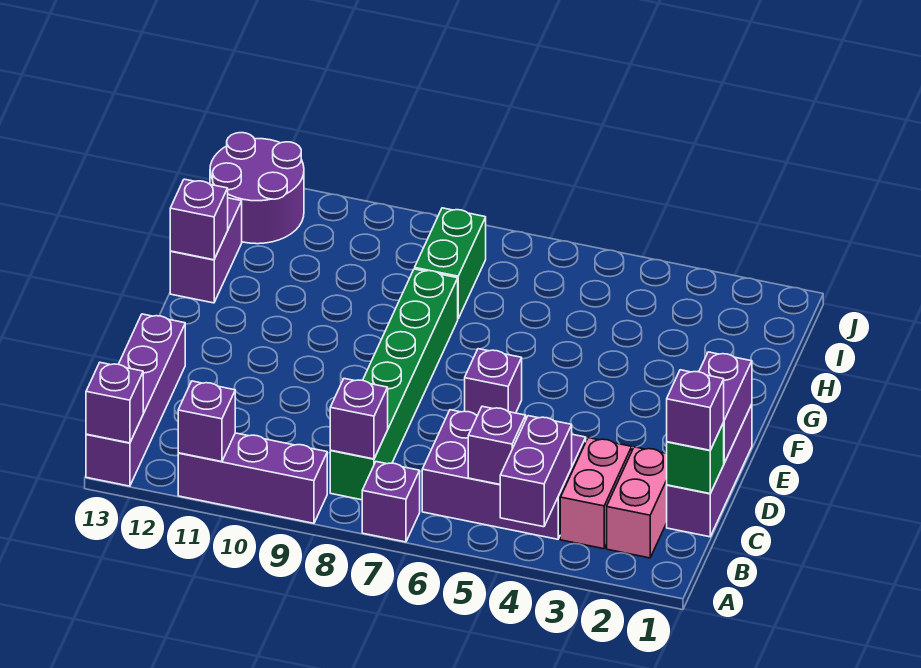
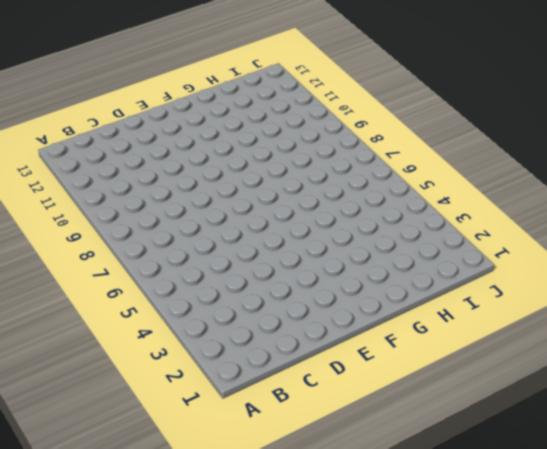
none -> purple 1x1 brick [362,462,420,542]
none -> purple 1x3 brick [178,433,327,523]
none -> purple 1x4 brick [86,314,185,486]

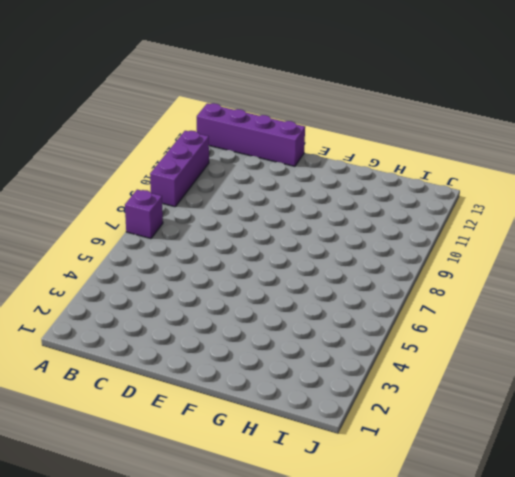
none -> pink 1x2 brick [607,447,667,558]
none -> pink 1x2 brick [560,438,632,549]
none -> purple 2x3 brick [422,410,586,539]

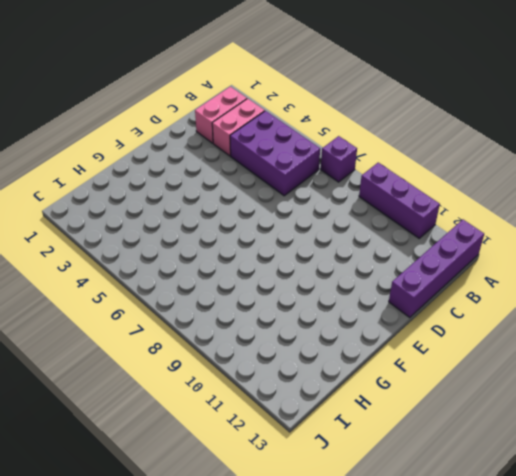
none -> green 1x6 brick [330,269,458,500]
none -> purple 1x3 brick [667,404,752,537]
none -> purple 1x1 brick [465,349,522,415]

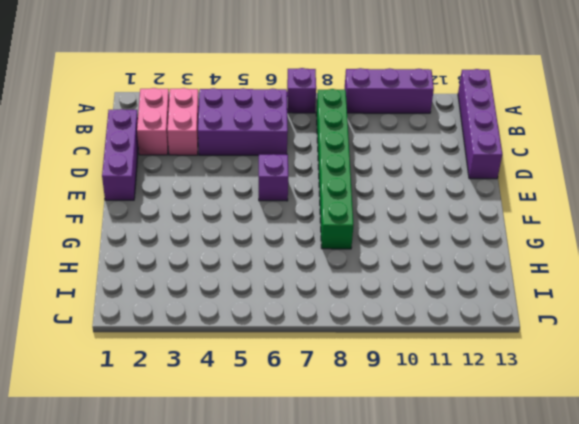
none -> purple 1x2 brick [170,198,242,303]
none -> green 1x2 brick [415,208,486,318]
none -> purple 2x2 round brick [210,133,304,244]

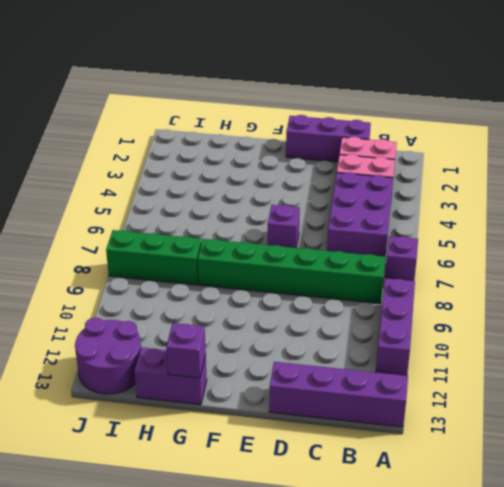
green 1x3 brick [106,230,201,285] -> green 1x2 brick [415,208,486,318]
none -> purple 1x2 brick [500,416,572,527]
none -> purple 1x1 brick [178,381,235,462]
none -> purple 1x1 brick [86,363,143,443]

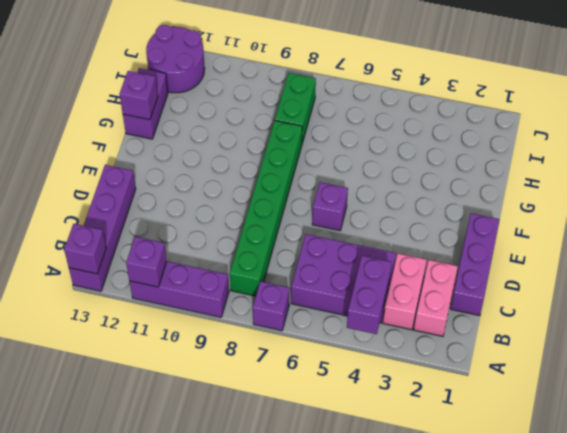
none -> purple 1x1 brick [468,406,526,484]
none -> purple 1x1 brick [330,379,388,459]
none -> green 1x1 brick [667,423,724,494]

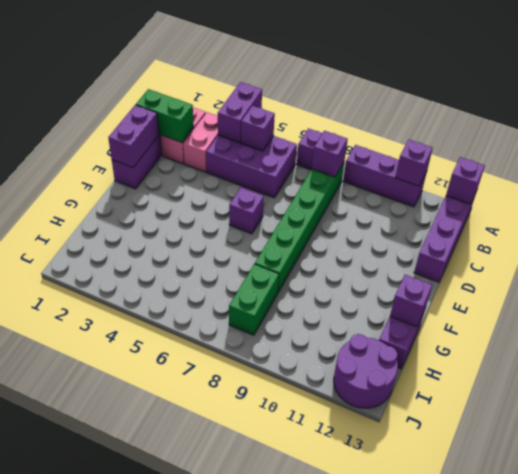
green 1x2 brick [136,89,194,142] -> green 1x1 brick [667,423,724,494]
none -> purple 1x1 brick [667,370,724,450]

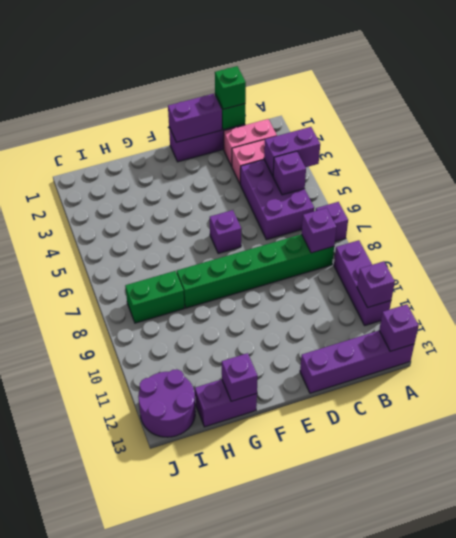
green 1x1 brick [215,66,246,109] -> purple 1x1 brick [667,370,724,450]

